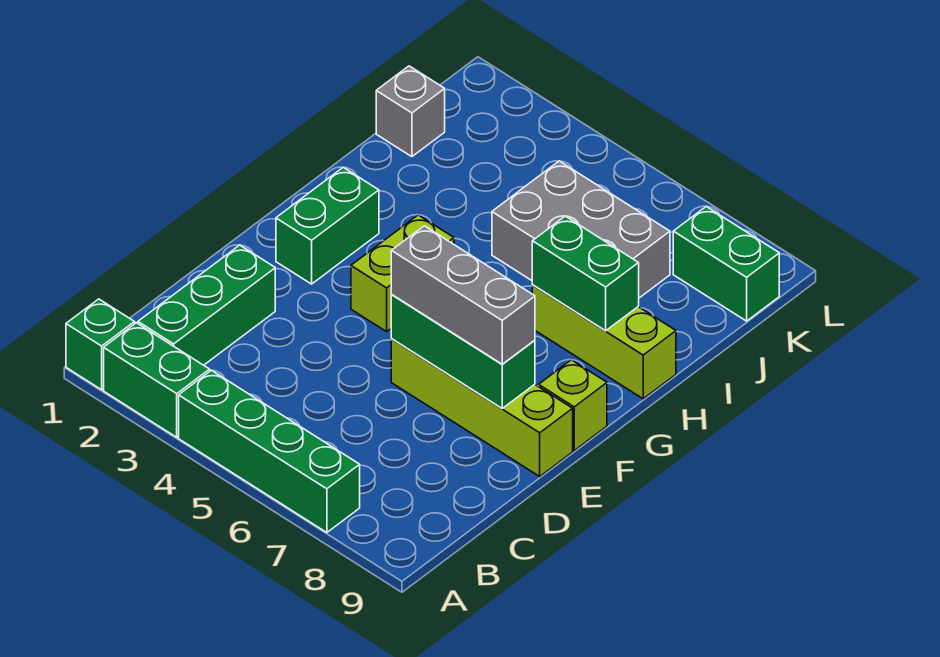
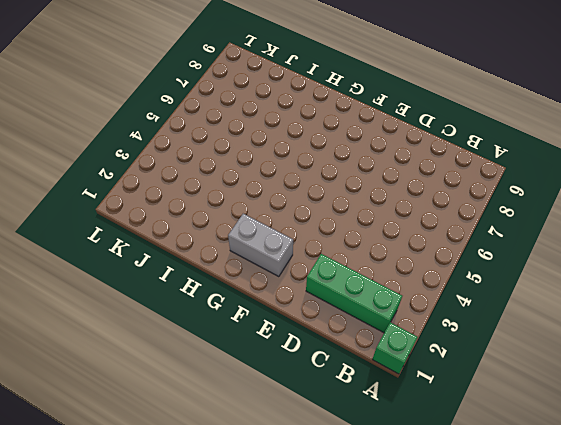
grey 1x2 brick [228,214,293,277] -> green 1x2 brick [276,167,379,284]
none -> green 1x2 brick [104,323,210,437]
none -> green 1x4 brick [179,370,360,533]
none -> lime 1x4 brick [391,339,573,476]

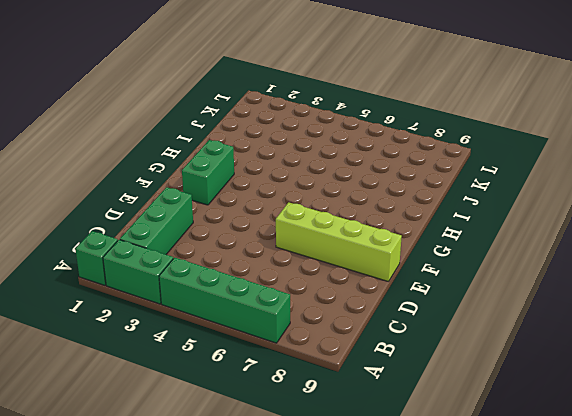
none -> lime 1x2 brick [351,215,454,332]
none -> lime 1x1 brick [539,360,607,450]
none -> lime 1x3 brick [532,285,676,399]

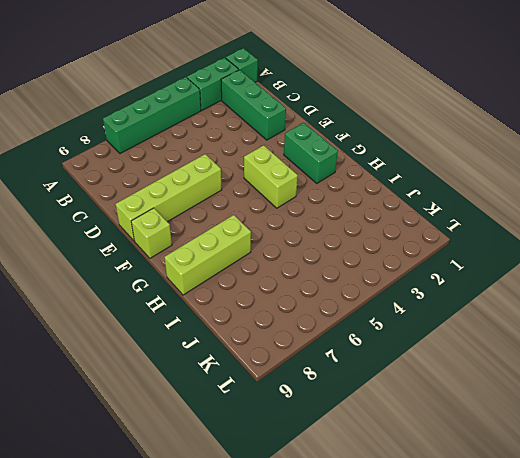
none -> grey 2x3 brick [492,161,670,298]
none -> grey 1x1 brick [376,66,445,157]
none -> green 1x2 brick [673,207,779,321]

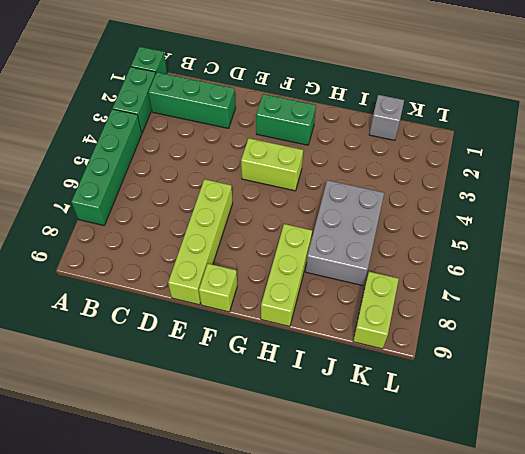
lime 1x2 brick [353,272,399,349] -> green 1x2 brick [673,207,779,321]
none -> green 1x3 brick [391,295,535,408]
none -> green 1x2 brick [532,216,639,331]
none -> grey 1x3 brick [391,226,535,364]

